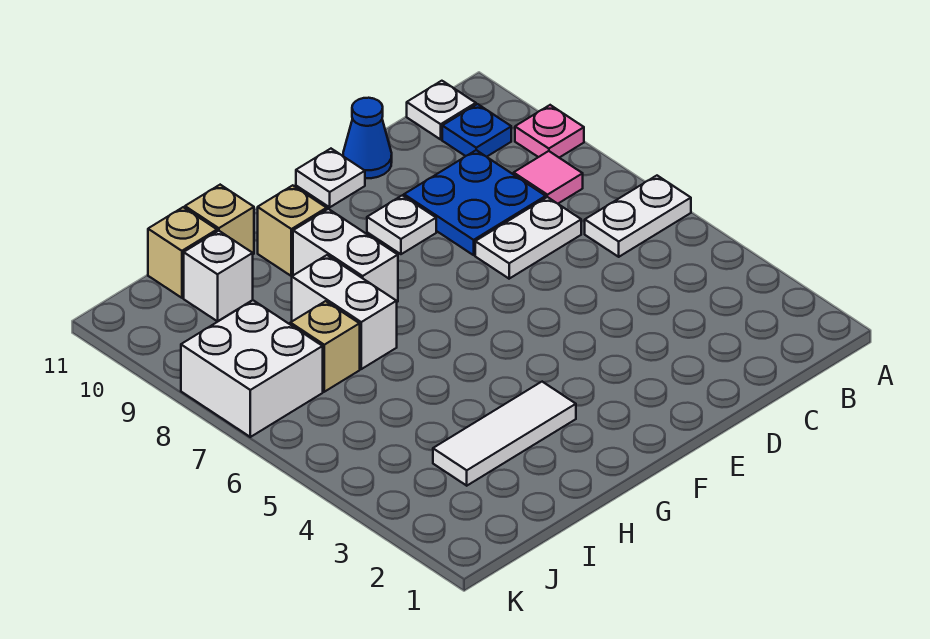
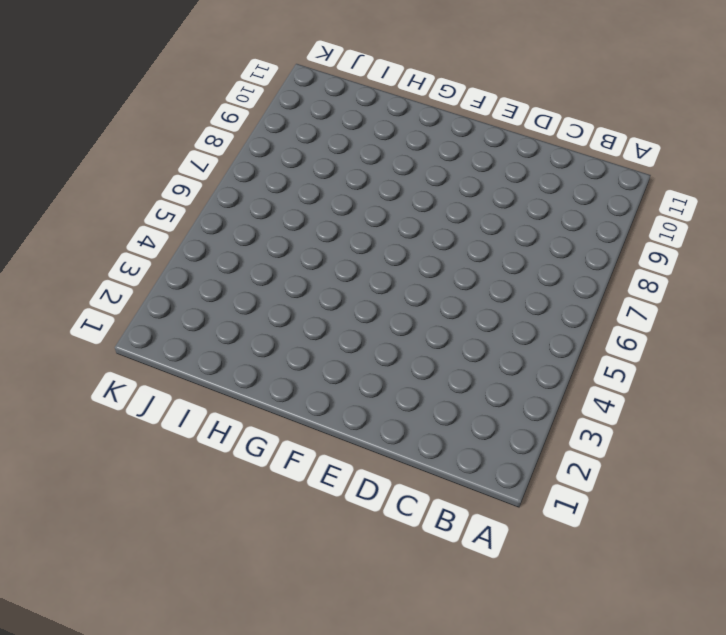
none -> white 1x2 plate [585,176,691,257]
none -> pink 1x1 plate [515,105,584,158]
none -> pink 1x1 tile [513,151,583,204]

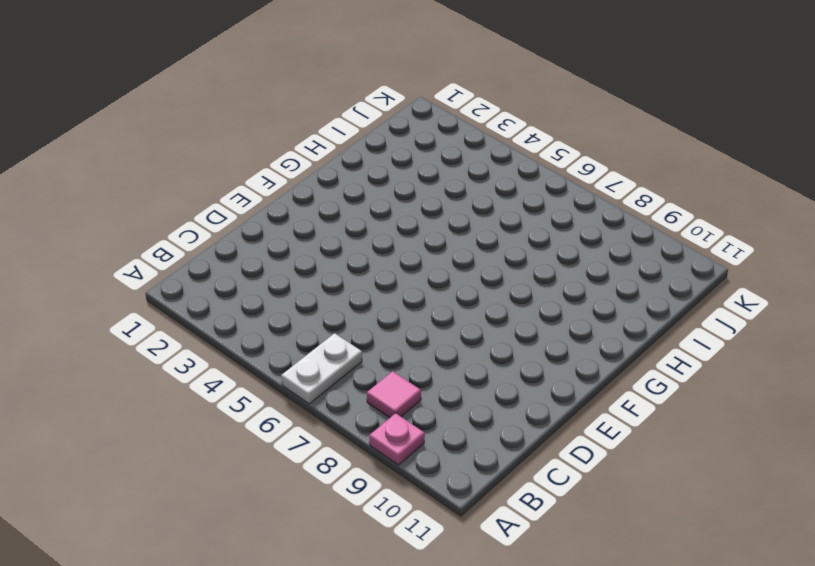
none -> blue 1x1 plate [442,104,511,157]
none -> white 1x1 plate [407,81,476,139]
none -> white 1x2 plate [475,197,581,279]

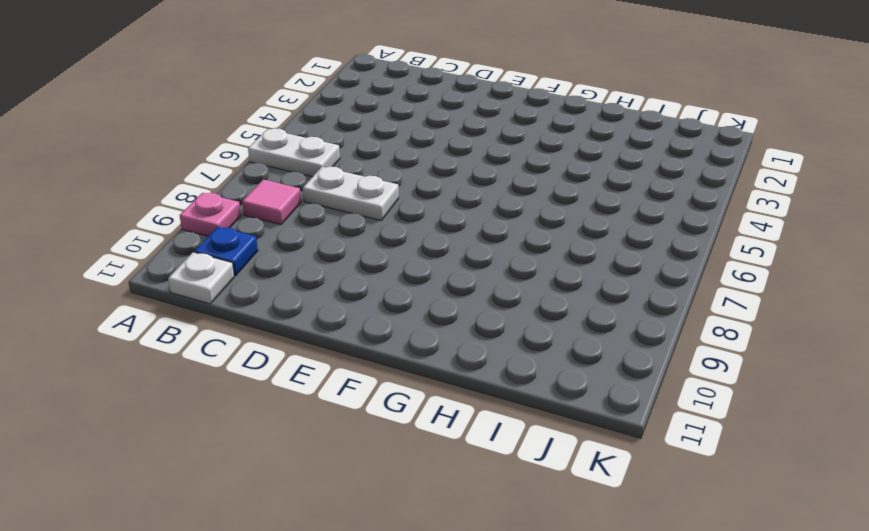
none -> blue 2x2 plate [404,150,546,255]
none -> blue 1x1 cone [343,98,392,178]
none -> white 1x1 plate [367,195,436,254]

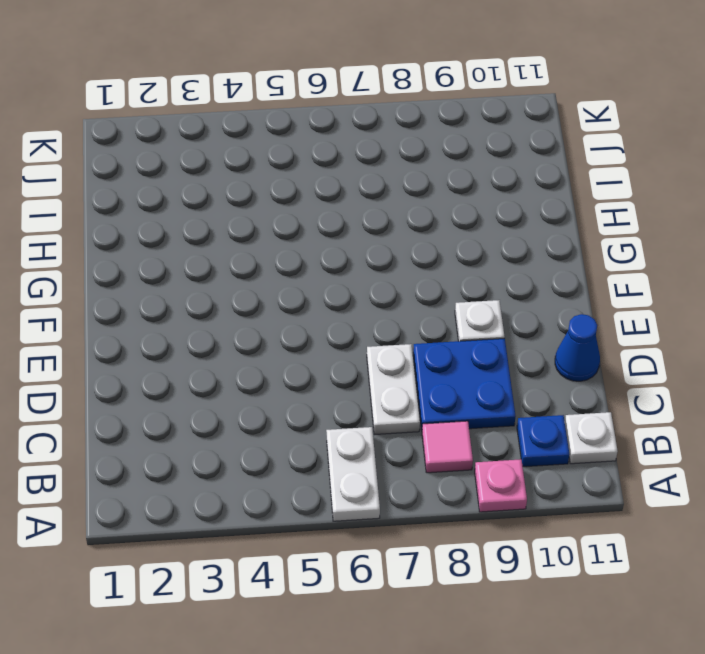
none -> white 1x1 plate [296,149,365,207]
none -> white 1x3 tile [433,382,576,486]
none -> white 1x2 brick [293,209,398,302]

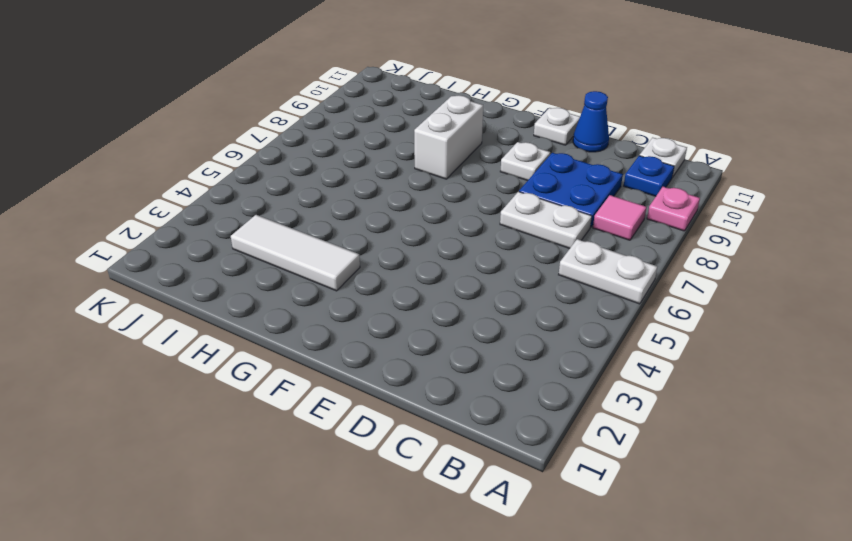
none -> tan 1x1 brick [258,185,327,276]
none -> white 1x2 brick [292,255,397,369]
none -> tan 1x1 brick [185,185,254,254]

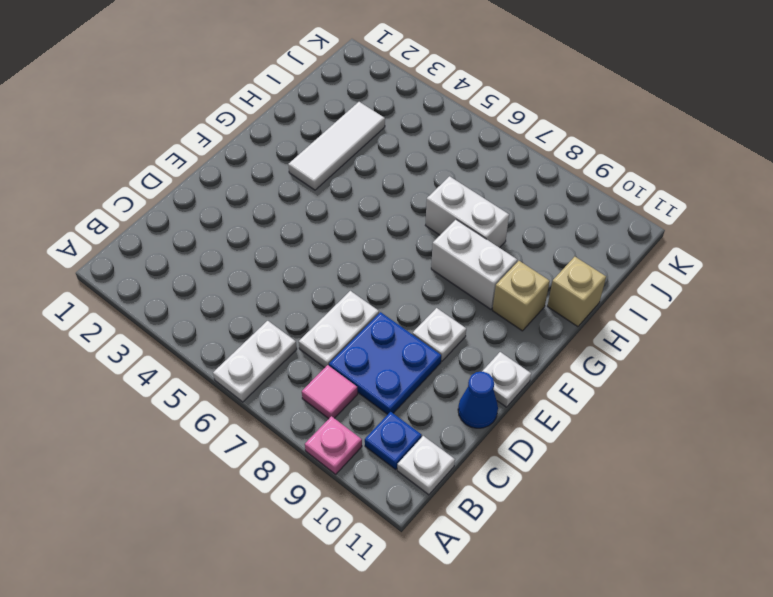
none -> tan 1x1 brick [290,301,360,392]
none -> white 1x1 brick [184,231,253,321]
none -> tan 1x1 brick [148,207,217,298]

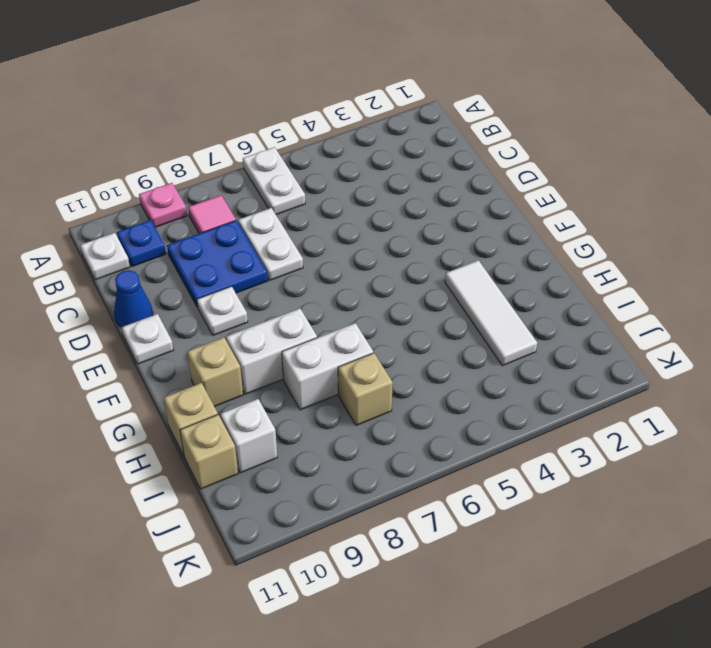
none -> white 2x2 brick [181,300,323,437]

